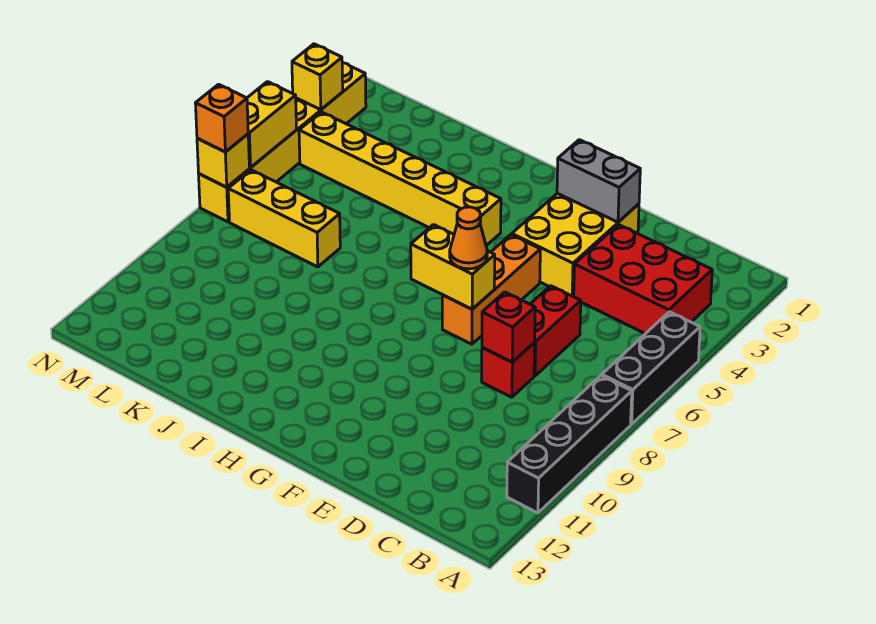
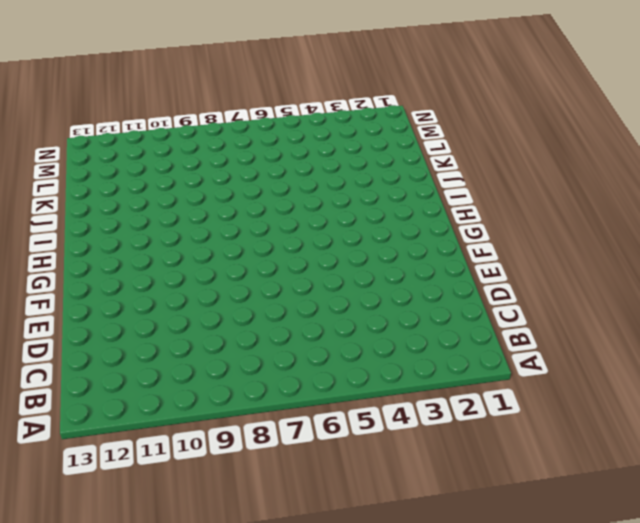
none -> black 1x3 brick [602,312,700,424]
none -> black 1x4 brick [507,376,632,513]
none -> red 2x3 brick [574,225,712,334]

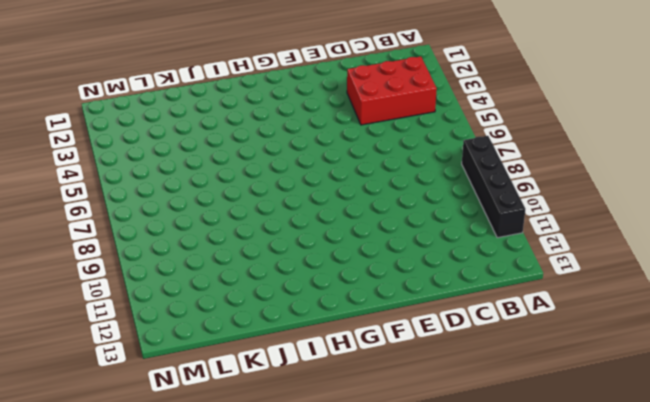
none -> black 1x3 brick [602,312,700,424]
none -> red 1x2 brick [530,286,581,376]
none -> red 1x1 brick [482,342,535,397]

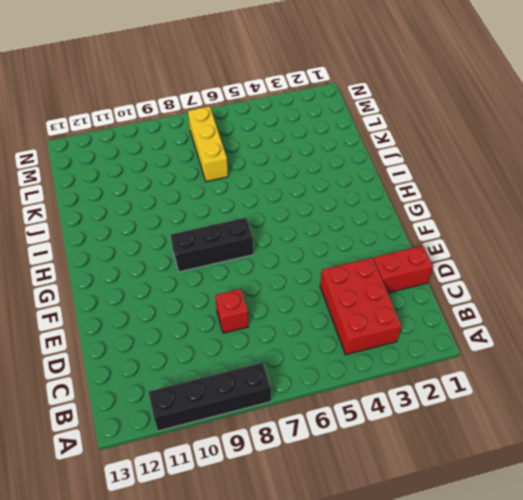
red 1x2 brick [373,246,433,293] -> red 1x2 brick moved to [530,286,581,376]
black 1x3 brick [171,218,253,272] -> black 1x3 brick moved to [602,312,700,424]
none -> yellow 2x3 brick [512,193,639,297]
none -> orange 1x3 brick [442,235,540,344]
none -> yellow 1x6 brick [299,112,501,246]

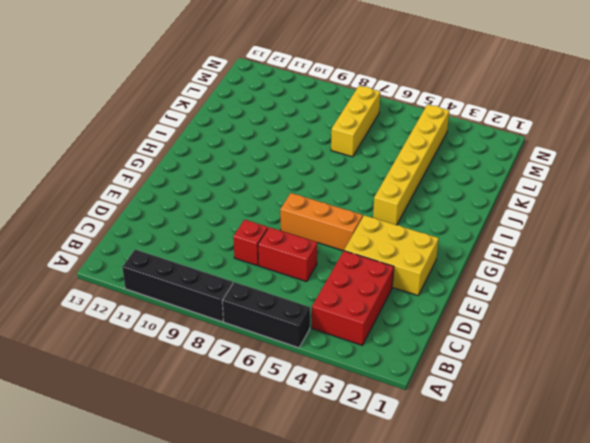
none -> yellow 1x6 brick [199,63,366,222]
none -> red 1x1 brick [482,292,535,362]
none -> grey 1x2 brick [557,140,640,222]

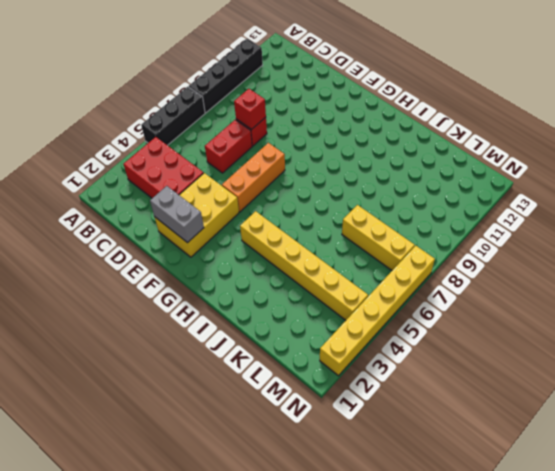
none -> yellow 1x2 brick [411,225,495,309]
none -> yellow 1x1 brick [292,44,343,110]
none -> yellow 1x2 brick [247,82,297,167]

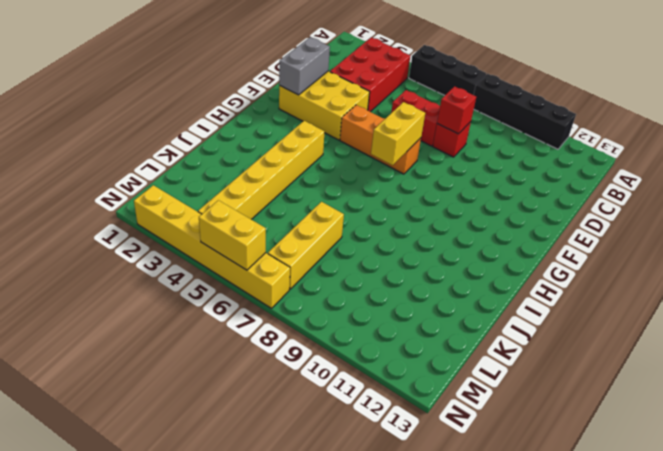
none -> yellow 1x1 brick [292,44,343,110]
none -> yellow 1x1 brick [197,134,249,187]
none -> orange 1x1 cone [450,207,487,269]

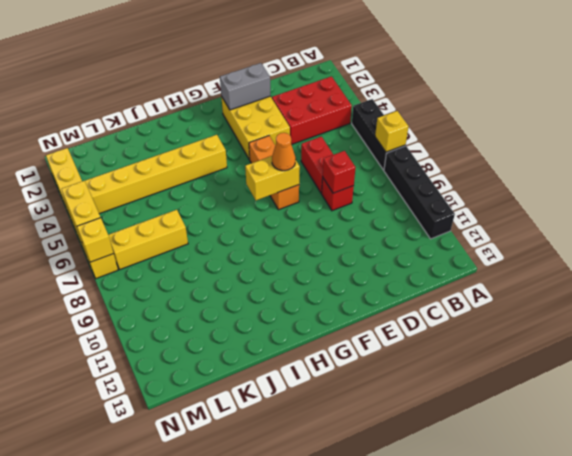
yellow 1x1 brick [375,111,409,152] -> yellow 1x1 brick moved to [292,44,343,110]
none -> orange 1x1 brick [195,84,248,152]

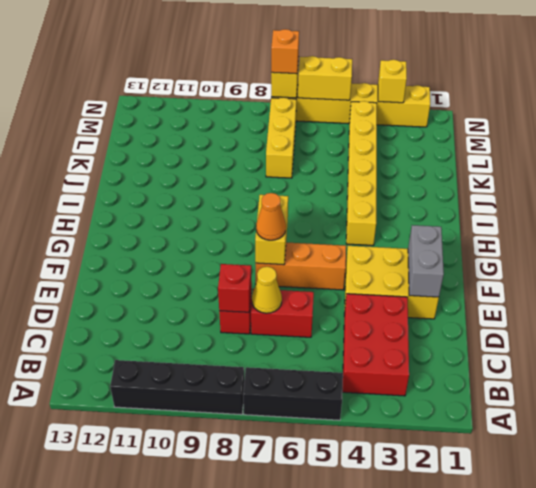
yellow 1x1 cone [252,267,282,313] -> none

